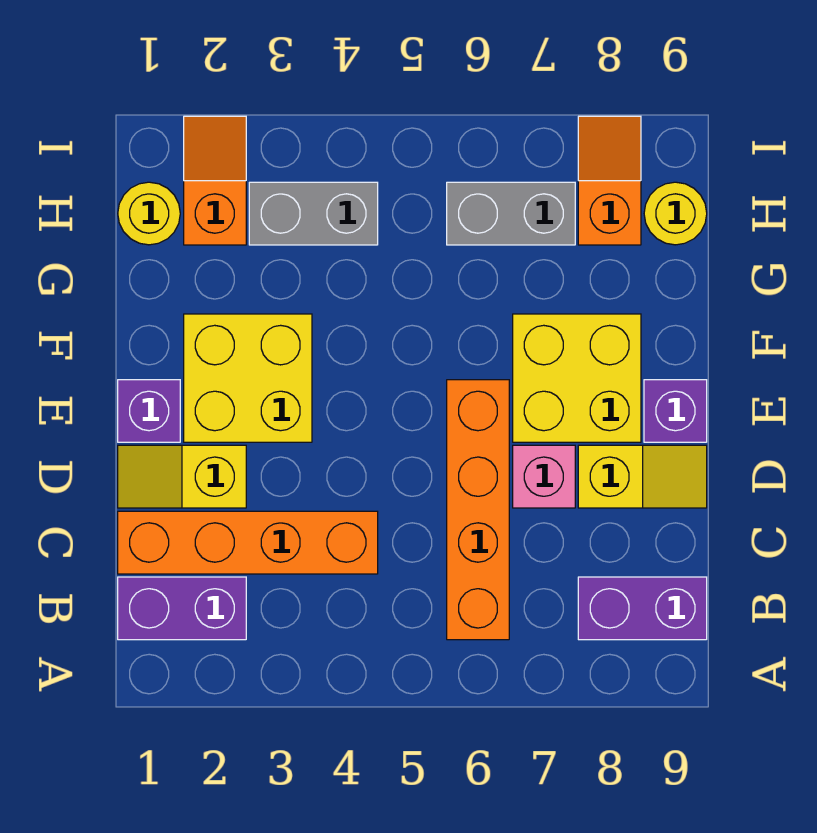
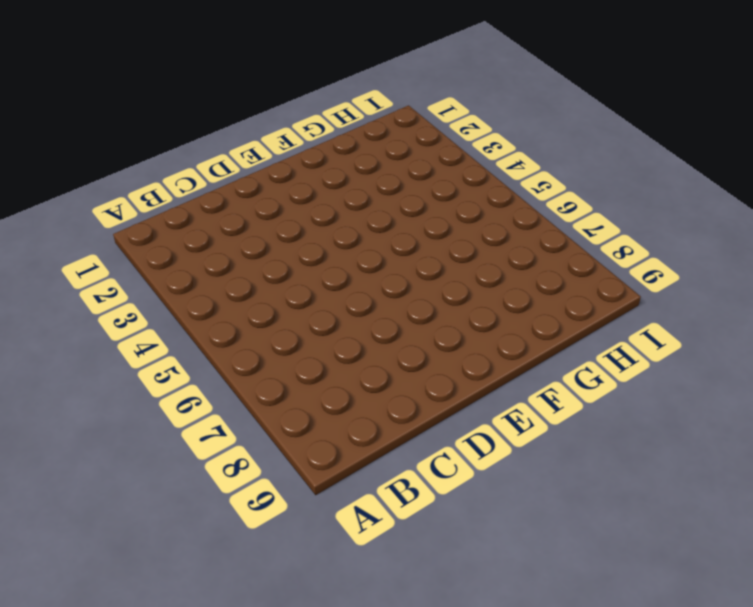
none -> purple 1x2 brick [118,577,246,640]
none -> orange 1x4 brick [447,380,509,640]
none -> purple 1x2 brick [578,577,707,640]

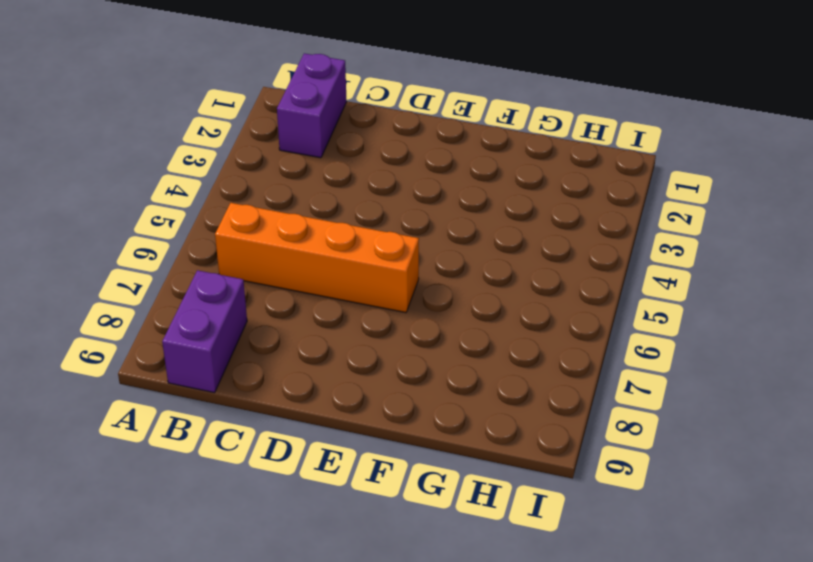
none -> orange 1x4 brick [118,511,378,574]
none -> yellow 1x2 slope [118,445,246,508]
none -> pink 1x1 brick [513,445,575,508]

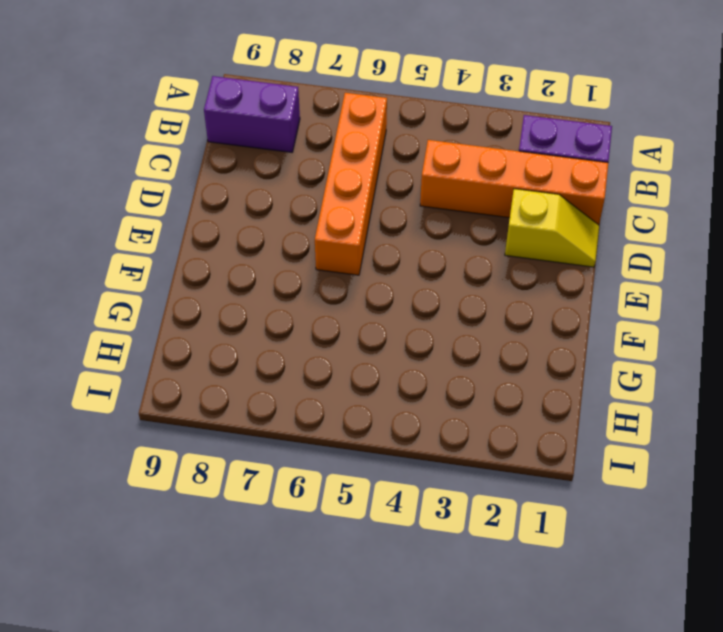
none -> pink 1x1 brick [513,445,575,508]
none -> yellow 1x2 slope [578,445,707,508]
none -> purple 1x1 brick [118,380,180,442]

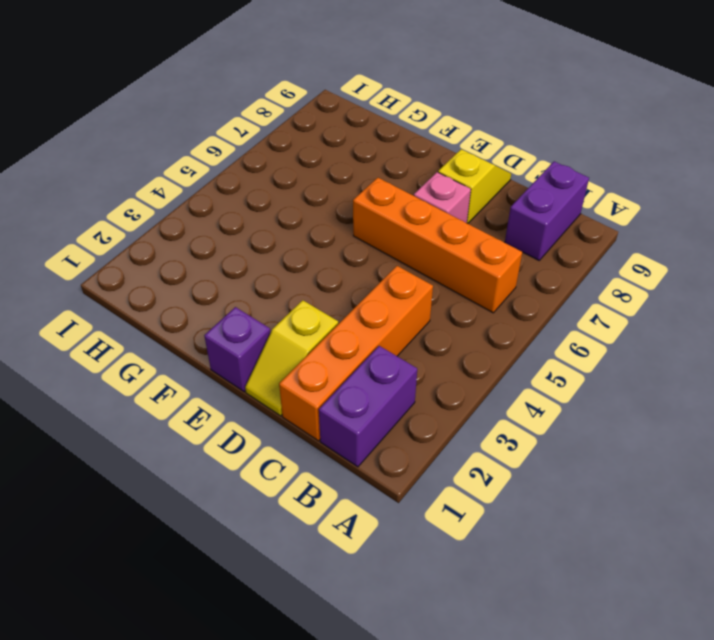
none -> yellow 2x2 brick [184,314,312,442]
none -> yellow 2x2 brick [513,314,641,442]
none -> purple 1x1 brick [644,380,707,442]

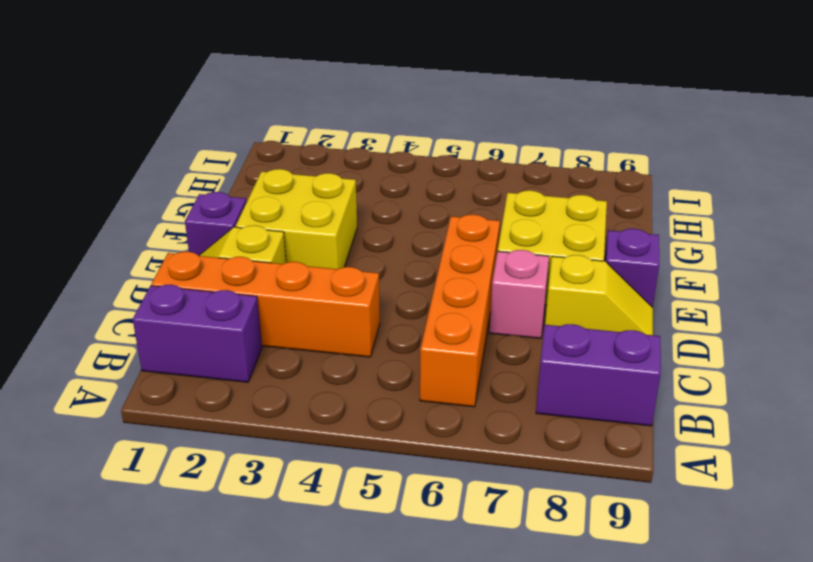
none -> yellow 1x1 round brick [118,182,180,245]
none -> orange 1x2 slope [184,116,246,245]
none -> grey 1x2 brick [249,182,378,245]

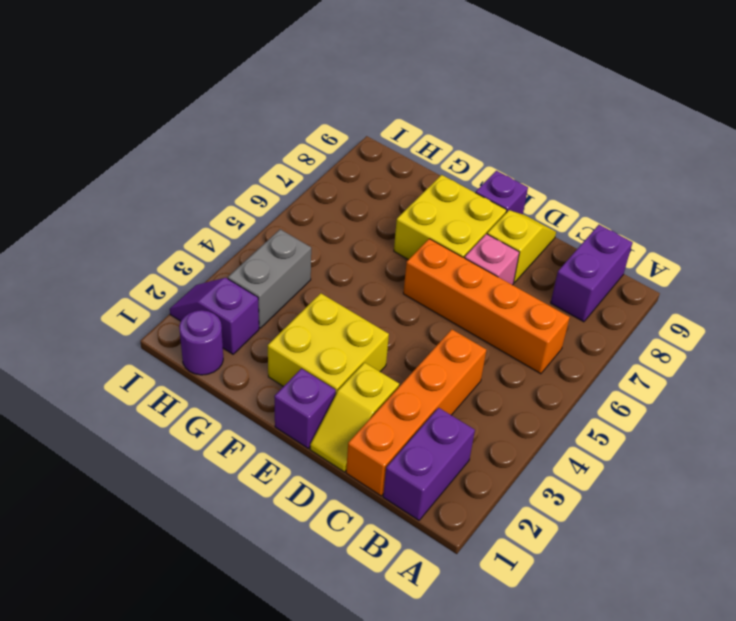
purple 1x1 round brick [179,310,223,375] -> yellow 1x1 round brick [118,182,180,245]
purple 1x2 slope [170,278,259,354] -> orange 1x2 slope [184,116,246,245]
none -> grey 1x2 brick [447,182,575,245]
none -> orange 1x2 slope [578,116,641,245]
none -> yellow 1x1 round brick [644,182,707,245]

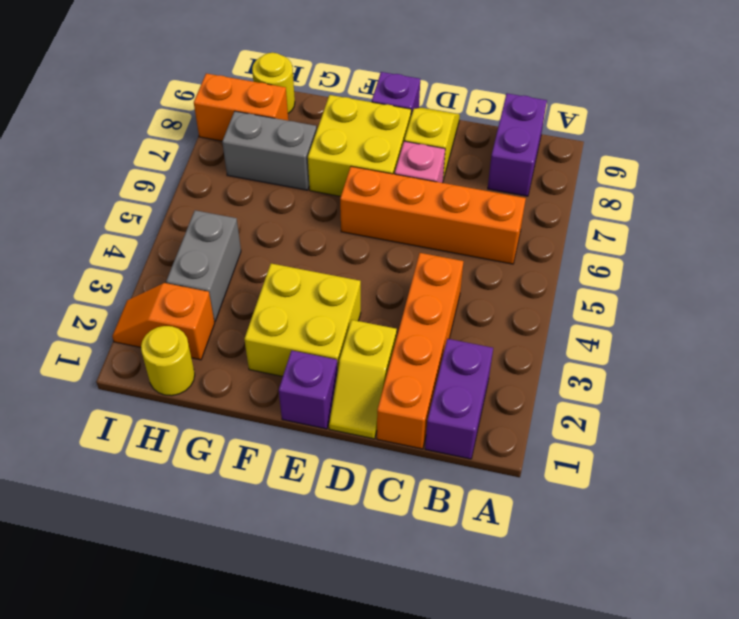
grey 1x2 brick [222,111,317,190] -> grey 1x2 brick turned to [447,182,575,245]
orange 1x2 brick [194,74,288,141] -> orange 1x2 slope [578,116,641,245]

